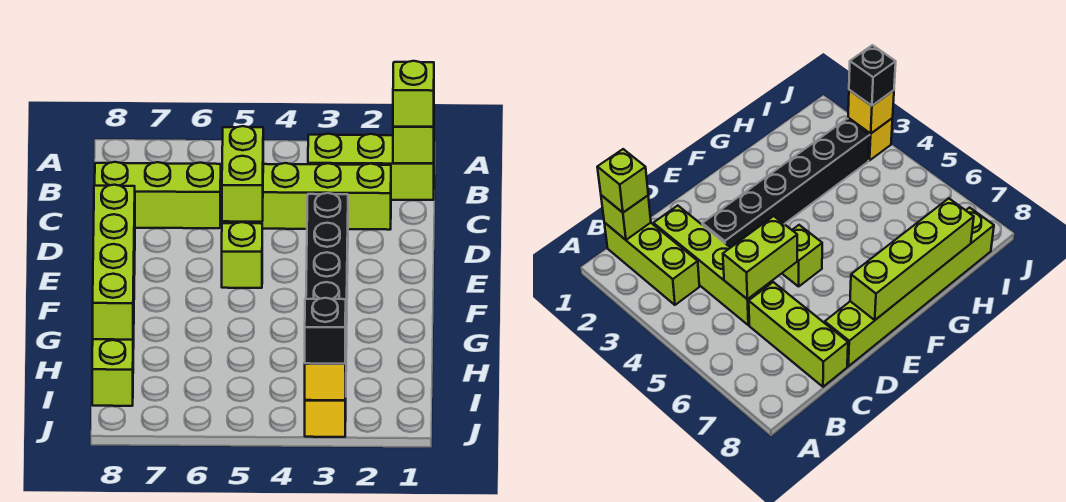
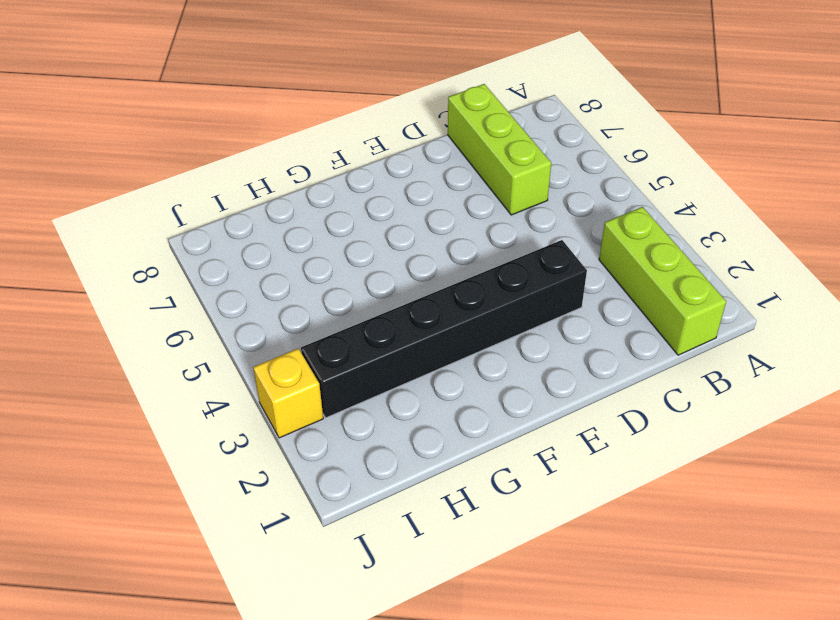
none -> lime 1x4 brick [222,163,391,230]
none -> lime 1x6 brick [92,238,135,406]
none -> lime 1x1 brick [222,222,262,288]

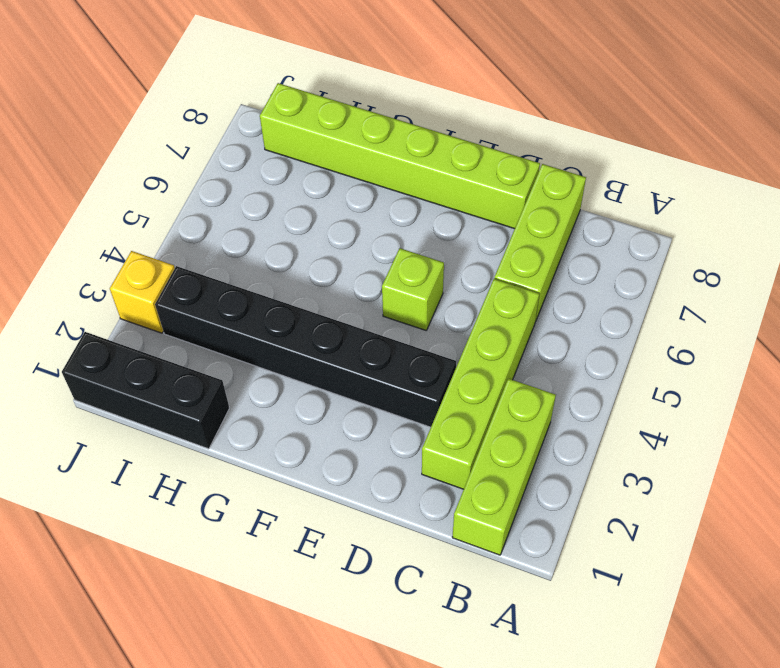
black 1x3 brick [62,332,229,449] -> none
none -> lime 1x1 brick [393,127,434,163]
none -> lime 1x2 brick [222,126,263,222]
none -> lime 1x4 brick [93,185,135,340]

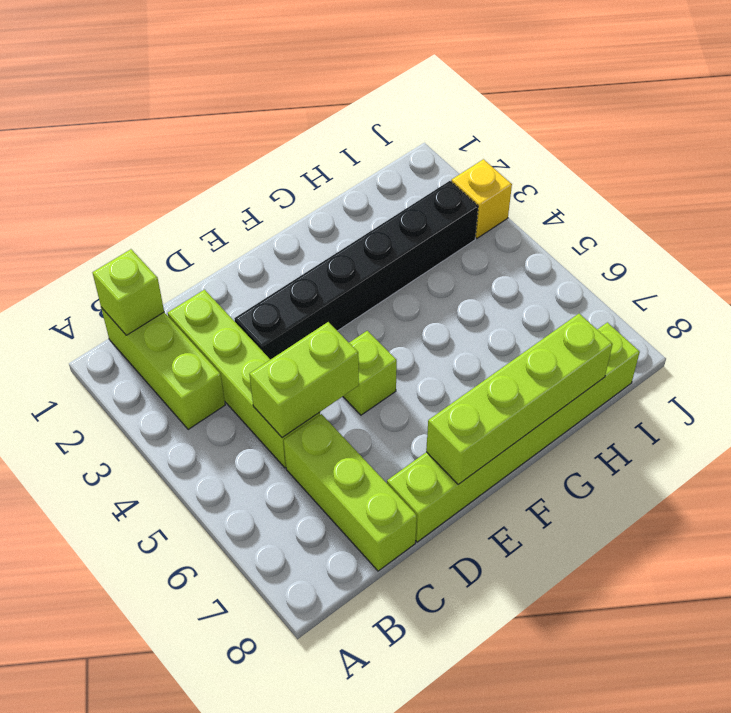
none -> yellow 1x1 brick [305,349,346,400]
none -> lime 1x1 brick [393,61,434,127]
none -> black 1x1 brick [305,298,346,364]

